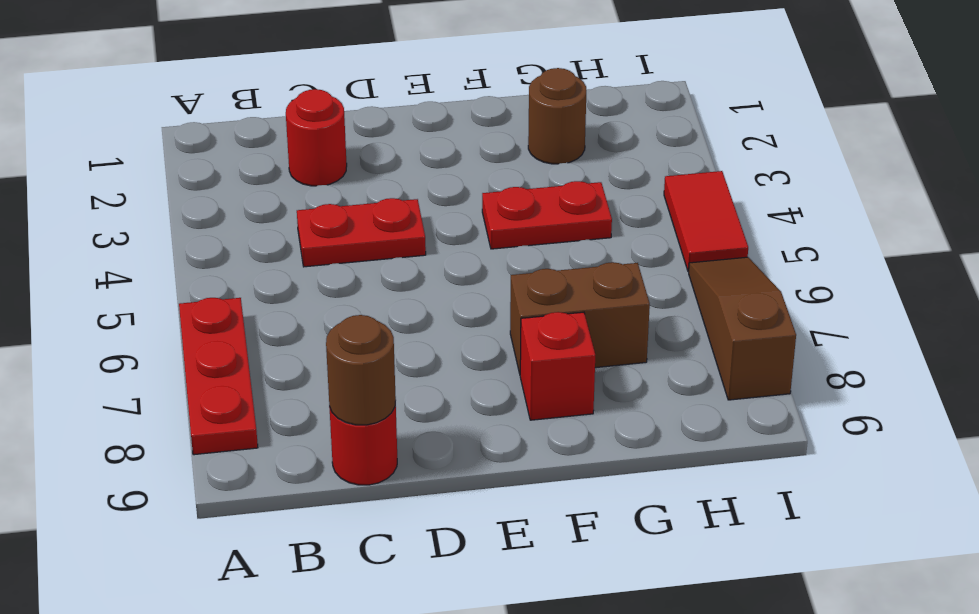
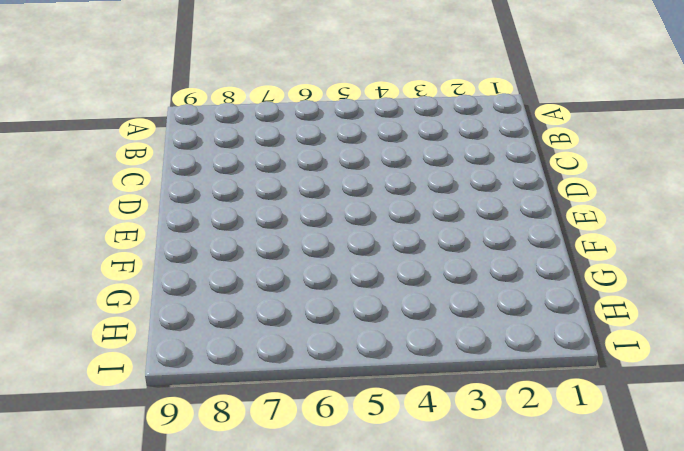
none -> red 1x3 plate [179,298,258,455]
none -> red 1x1 round brick [286,89,347,186]

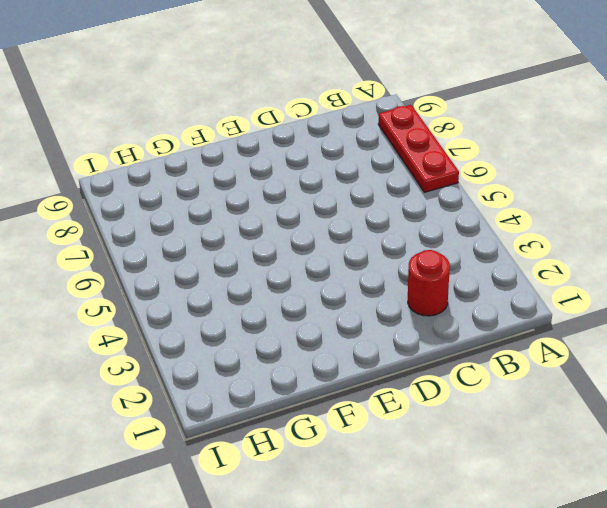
none -> red 1x2 plate [297,198,426,267]
none -> red 1x1 round brick [329,402,397,485]

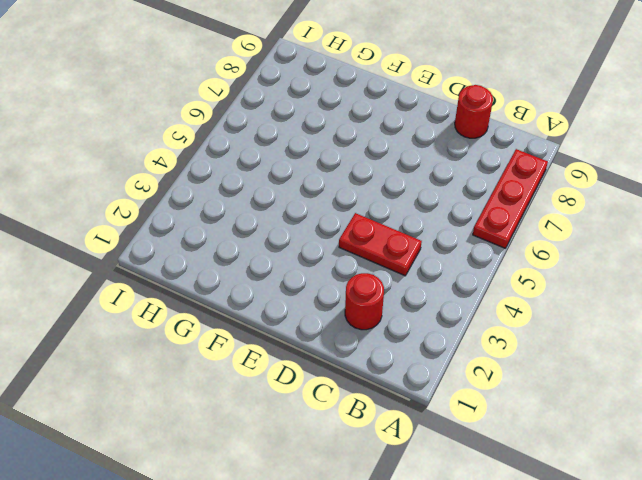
none -> red 1x2 plate [482,181,612,249]
none -> brown 1x2 brick [510,262,650,374]

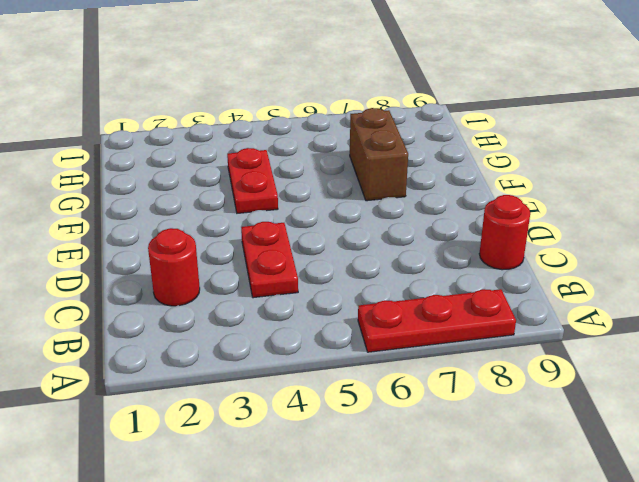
none -> red 1x1 brick [520,312,595,420]
none -> brown 1x1 round brick [528,68,586,164]

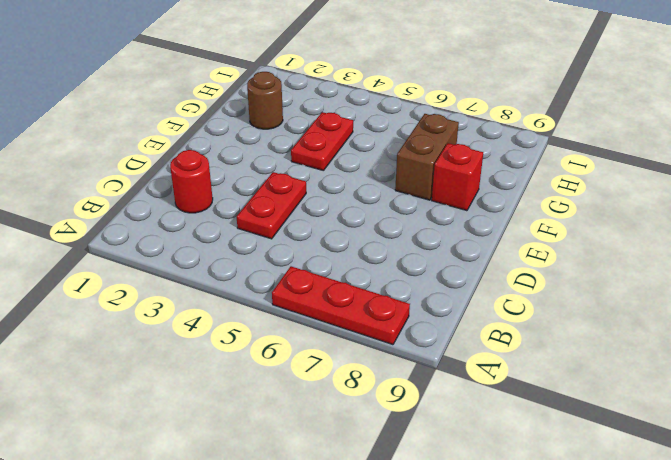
none -> red 1x1 round brick [329,402,397,485]
none -> red 1x2 tile [664,171,748,272]

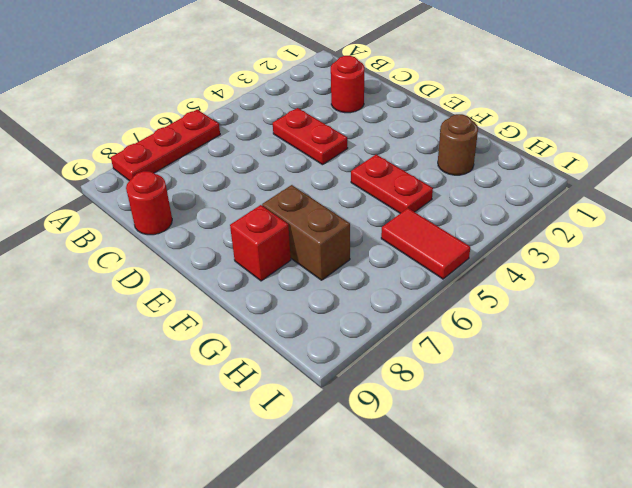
red 1x2 tile [381,208,470,279] -> red 1x2 tile turned to [664,171,748,272]
none -> brown 1x3 slope [689,257,796,400]
none -> brown 1x1 round brick [326,315,396,425]

